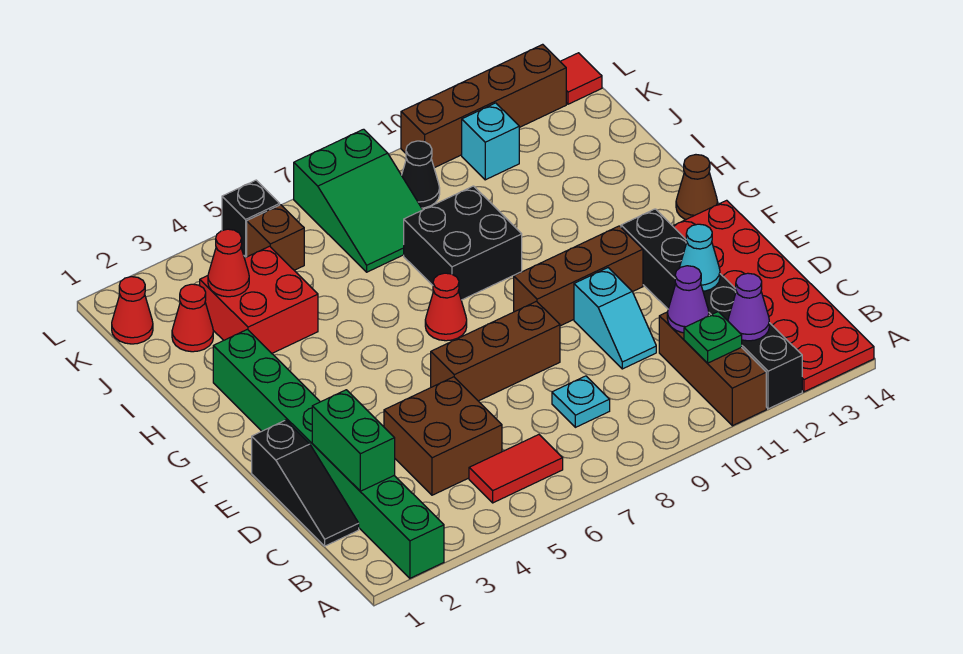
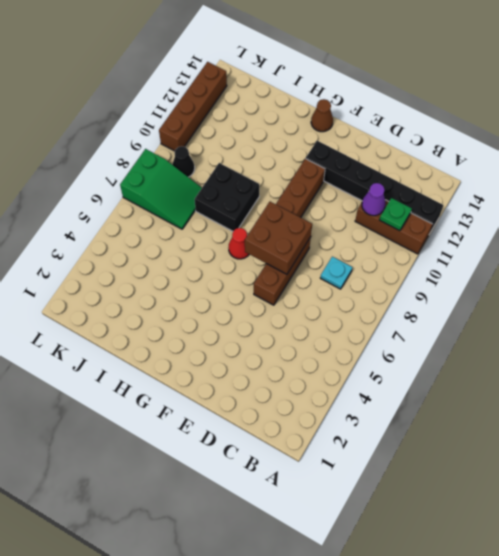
brown 2x2 brick [245,202,312,274] -> brown 2x2 brick moved to [384,377,502,495]
none -> green 1x8 brick [213,329,444,578]
none -> red 2x6 plate [673,200,874,392]
none -> red 1x2 tile [469,435,563,503]
none -> black 1x3 slope [252,420,359,546]

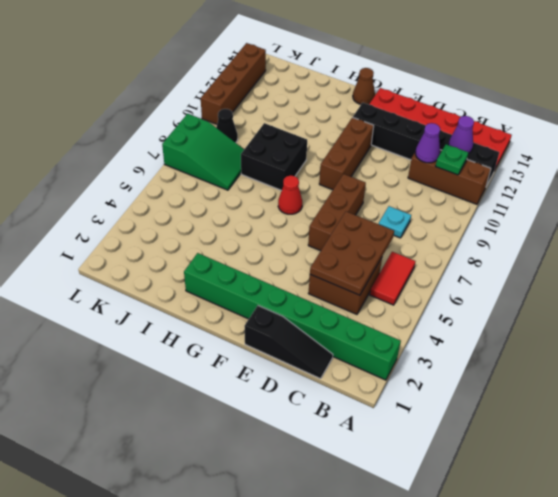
brown 2x3 plate [310,212,394,295] -> none
none -> cyan 1x2 slope [574,268,656,369]
none -> red 2x2 brick [200,246,318,353]
none -> red 1x1 cone [172,284,213,352]
none -> red 1x1 cone [112,277,153,344]

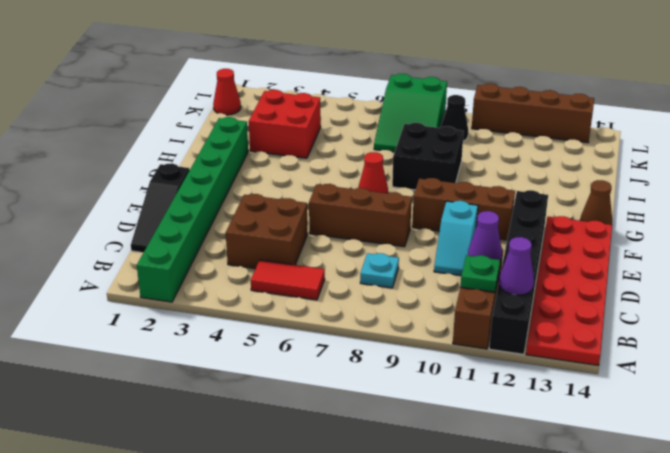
none -> red 1x1 cone [172,284,213,352]
none -> brown 1x1 brick [247,205,304,270]
none -> cyan 1x1 brick [462,103,519,180]
none -> black 1x1 brick [222,180,280,257]

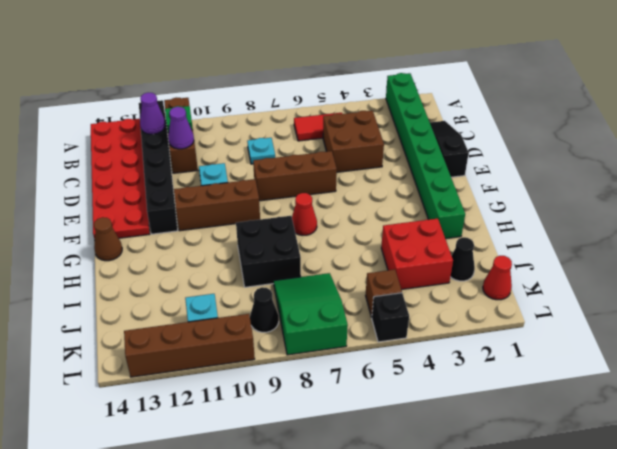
black 1x1 cone [450,237,475,281] -> red 1x1 cone [172,284,213,352]
none -> red 1x1 tile [560,53,602,104]
none -> green 1x2 brick [312,390,395,491]
none -> cyan 1x1 cone [679,224,720,291]
none -> red 1x1 cone [208,229,249,297]

